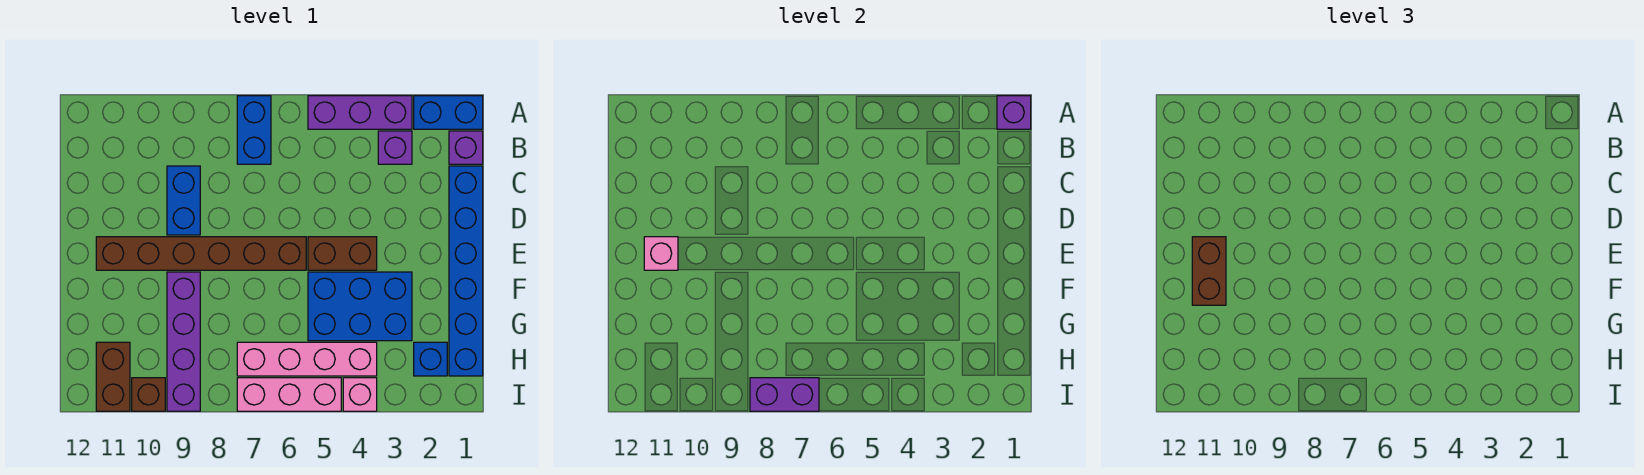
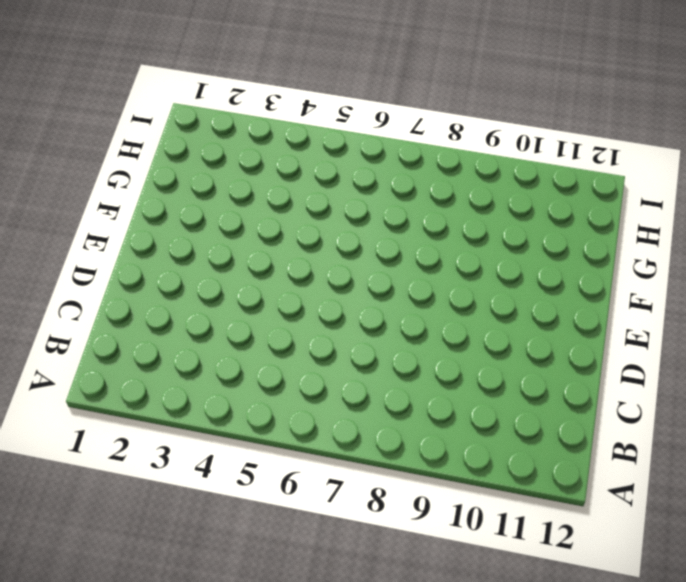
none -> blue 1x2 brick [414,96,483,129]
none -> purple 1x3 brick [308,96,412,129]
none -> blue 1x2 brick [237,96,271,164]

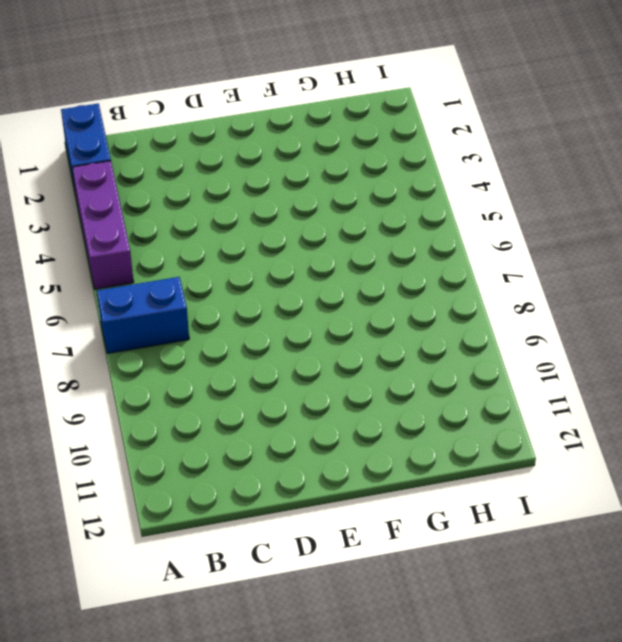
none -> purple 1x1 brick [449,131,483,164]
none -> purple 1x1 brick [378,131,412,164]
none -> blue 1x6 brick [449,166,483,376]

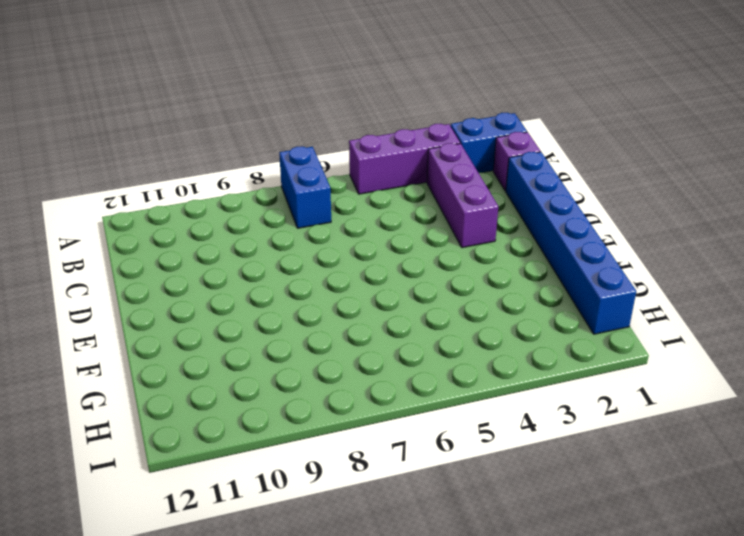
purple 1x3 brick [427,143,498,248] -> purple 1x1 brick [378,131,412,164]
none -> blue 1x2 brick [167,166,200,235]
none -> brown 1x2 brick [308,237,377,270]
none -> brown 1x6 brick [96,237,306,270]

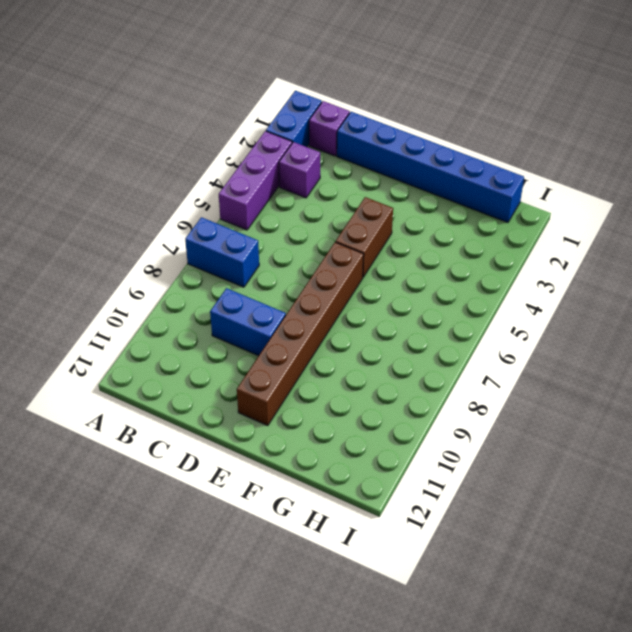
none -> blue 2x3 brick [308,272,412,341]
none -> purple 1x4 brick [167,272,200,411]
none -> blue 1x1 brick [414,342,447,376]

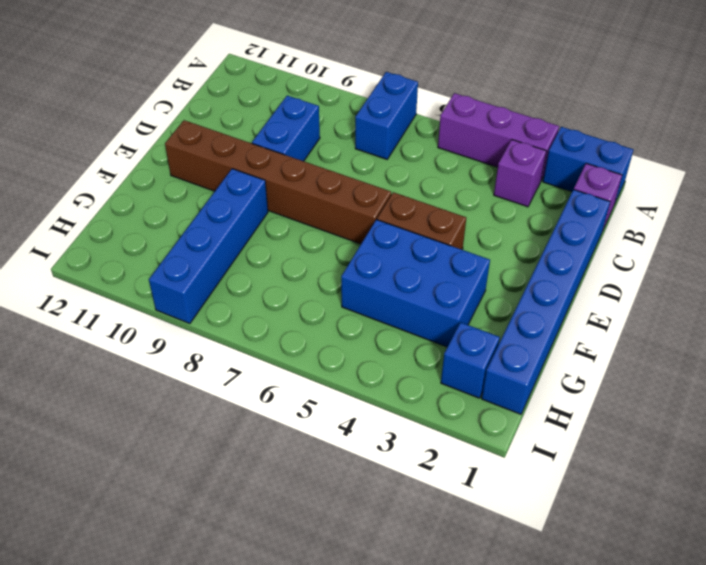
blue 1x4 brick [149,169,268,324] -> purple 1x4 brick [167,272,200,411]
none -> pink 1x4 brick [237,342,377,376]
none -> brown 1x2 brick [96,342,130,411]
none -> pink 1x1 brick [343,378,377,411]

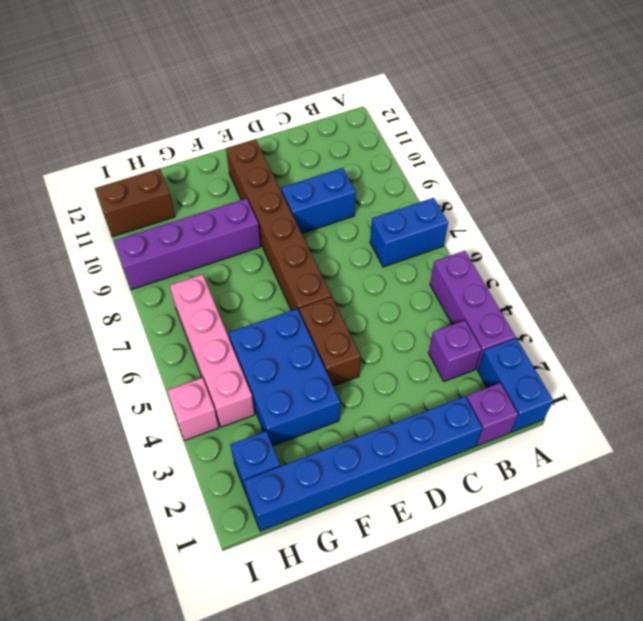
none -> pink 1x3 brick [237,378,341,411]
none -> brown 1x1 brick [132,378,165,411]
none -> purple 1x1 brick [997,96,1031,129]

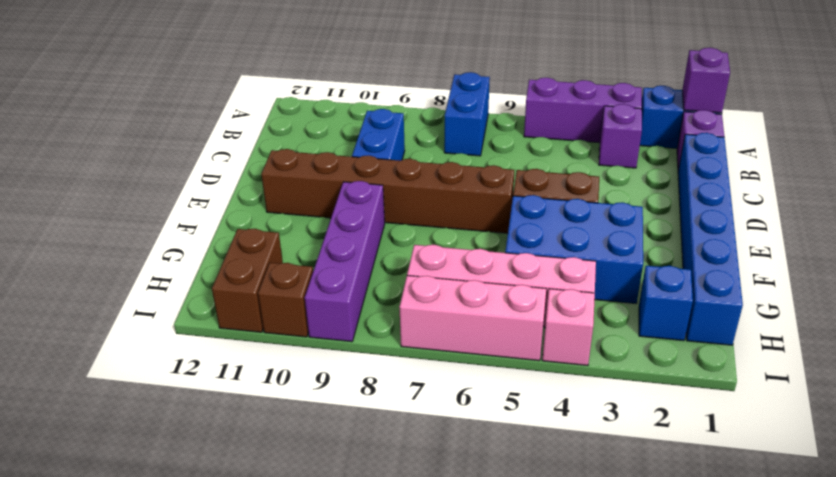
none -> pink 1x1 brick [644,237,678,270]
none -> purple 1x2 brick [750,378,819,411]
none -> brown 1x2 brick [1192,237,1226,305]

